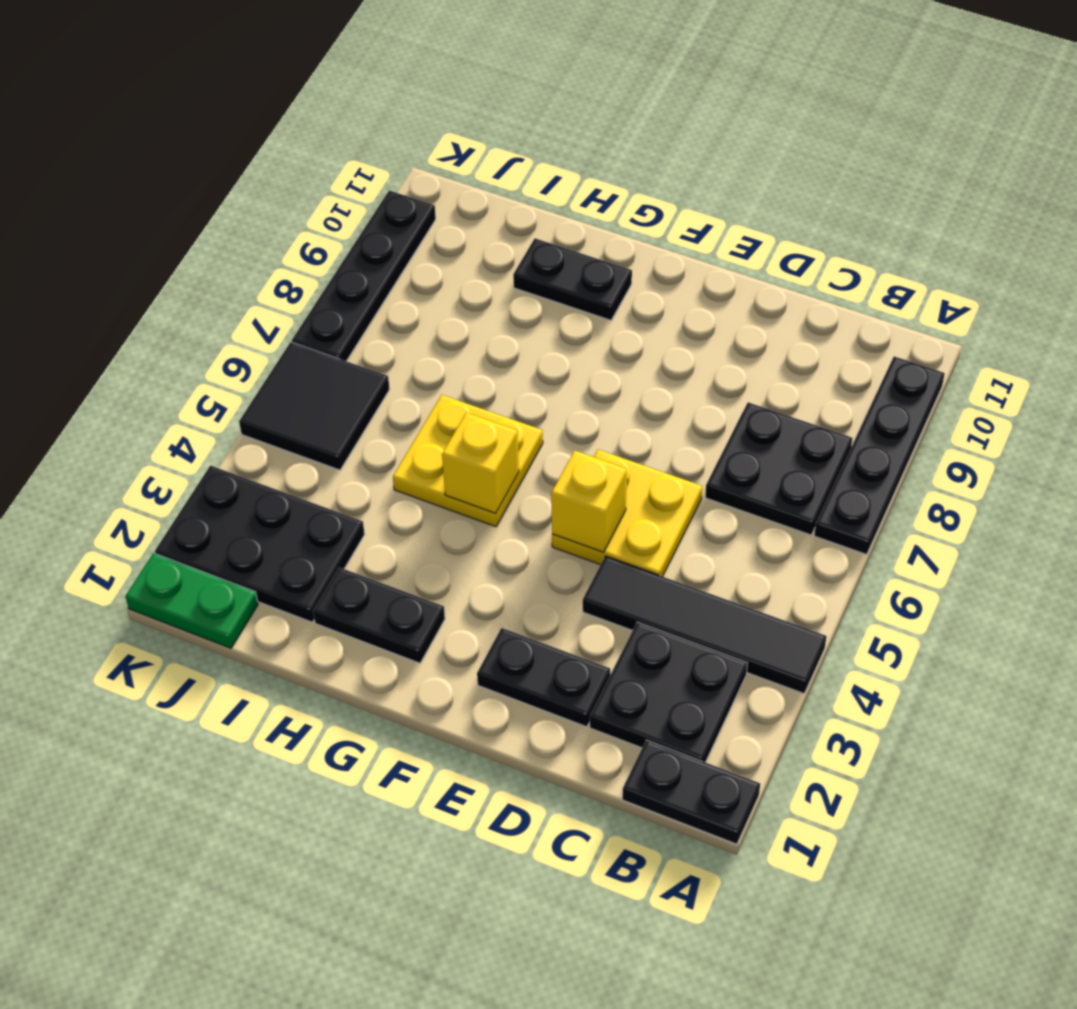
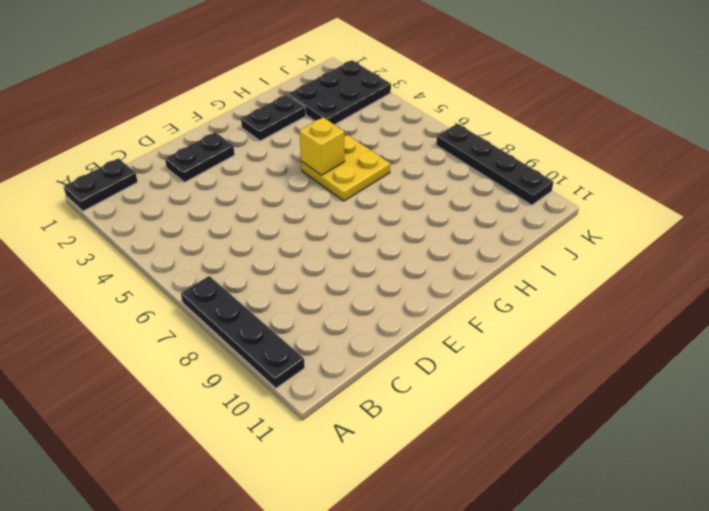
none -> black 1x4 tile [583,556,827,693]
none -> black 2x2 plate [590,622,747,762]
none -> black 2x2 plate [705,402,853,535]

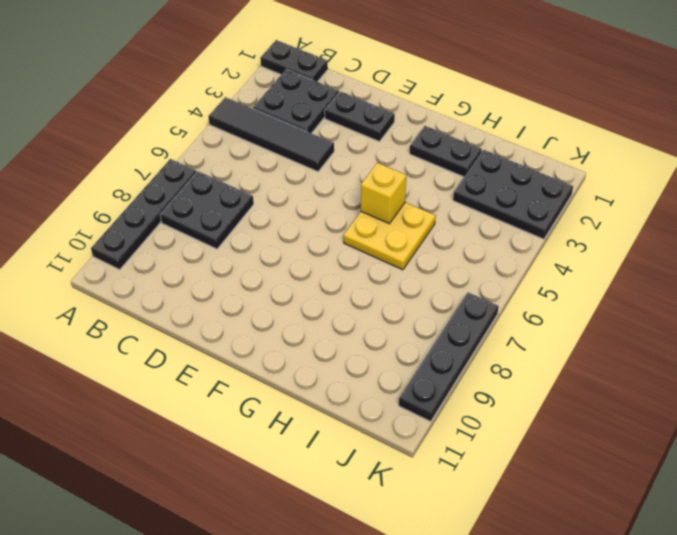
none -> yellow 2x2 plate [552,450,702,577]
none -> black 1x2 plate [513,238,632,320]
none -> green 1x2 plate [125,553,258,648]

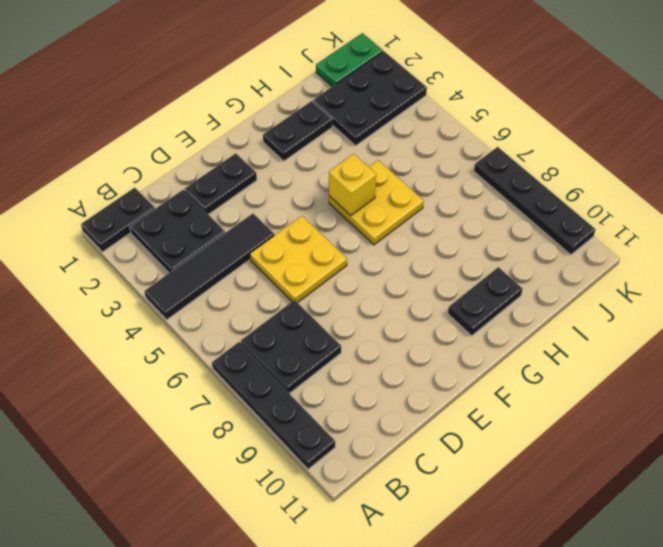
none -> black 2x2 tile [239,342,390,470]
none -> yellow 1x1 brick [551,451,627,552]

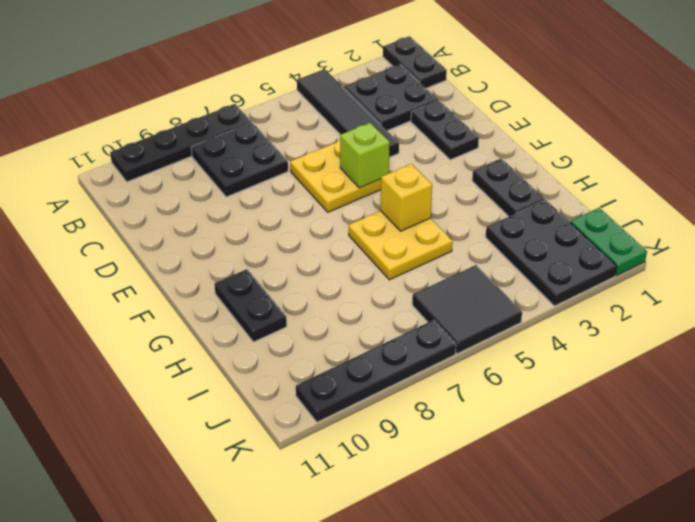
lime 1x1 brick [340,123,390,188] -> yellow 1x1 brick [551,451,627,552]

